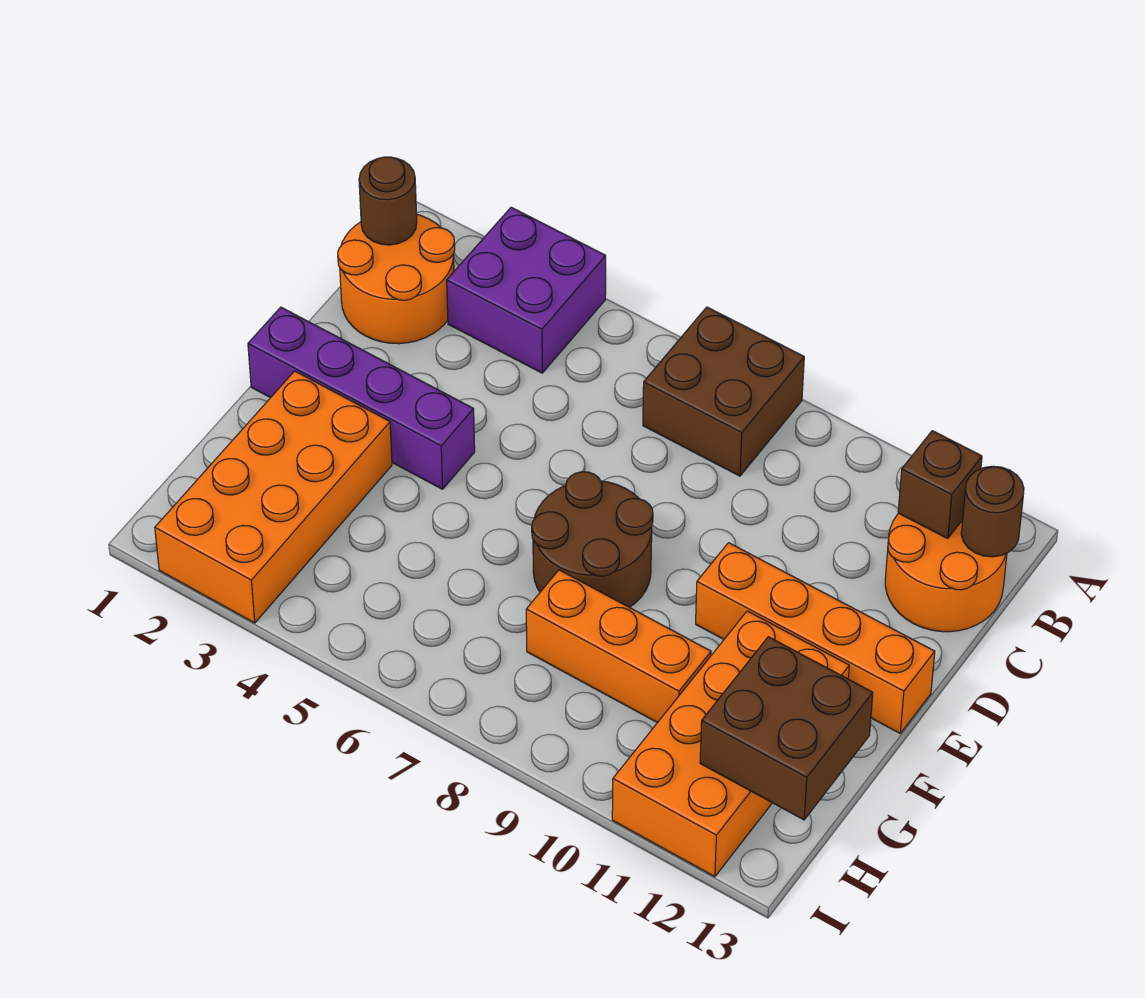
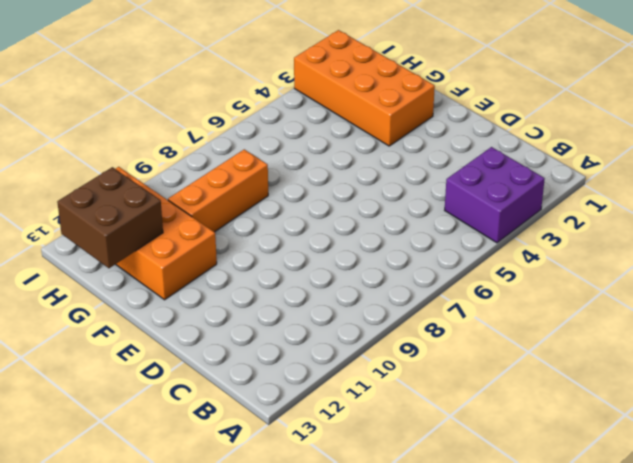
none -> brown 2x2 brick [643,307,804,476]
none -> orange 2x2 round brick [338,215,455,344]
none -> orange 2x2 round brick [885,513,1007,632]

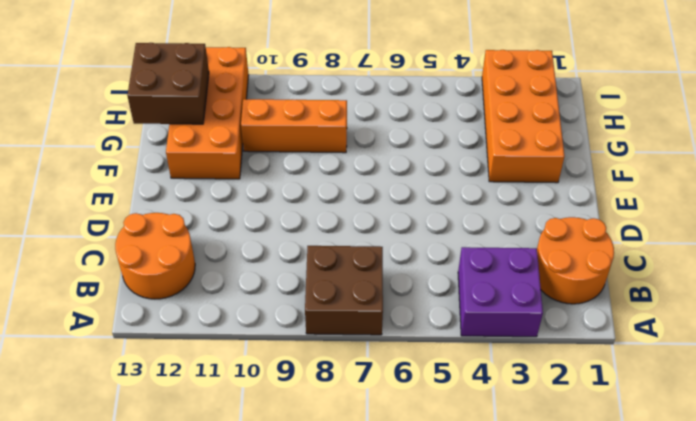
none -> purple 1x4 brick [248,307,475,489]
none -> brown 2x2 round brick [532,472,653,608]
none -> orange 1x4 brick [696,543,935,733]

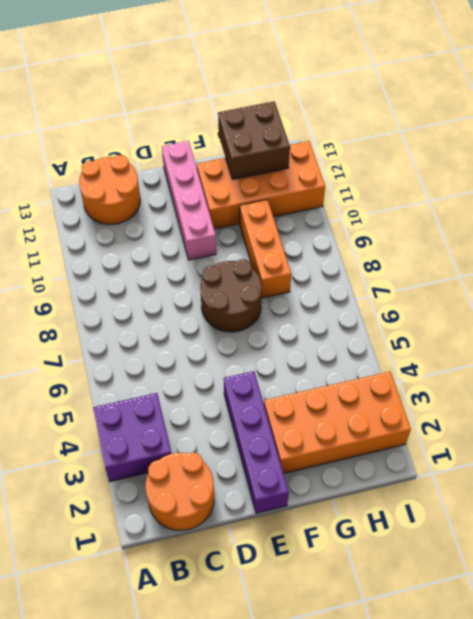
pink 1x4 brick [162,141,216,260] -> orange 1x4 brick [696,543,935,733]
none -> brown 2x2 brick [643,307,804,476]
none -> brown 1x1 round brick [359,157,417,245]
none -> brown 1x1 brick [898,431,982,538]

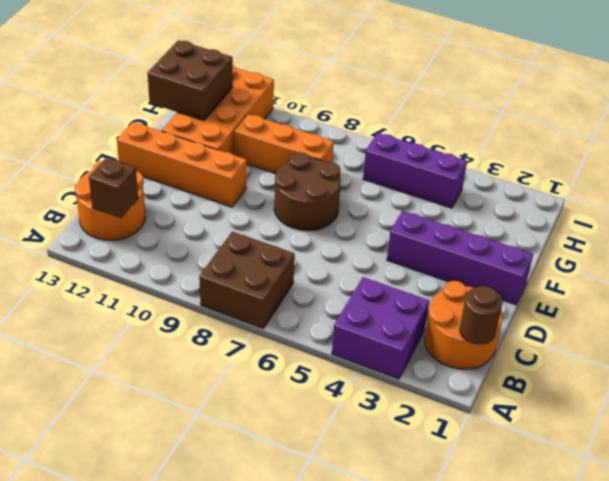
purple 1x3 brick [363,133,467,208] -> none
none -> orange 2x4 brick [155,371,392,623]
none -> brown 1x1 round brick [961,466,1024,557]

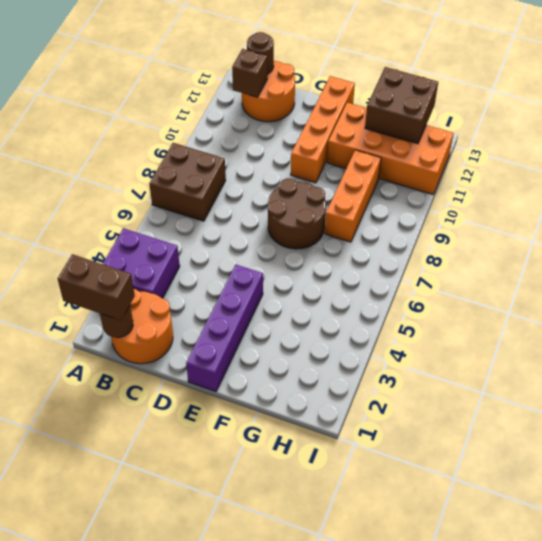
brown 1x2 brick [58,254,135,320] -> none
none -> orange 2x4 brick [155,371,392,623]

